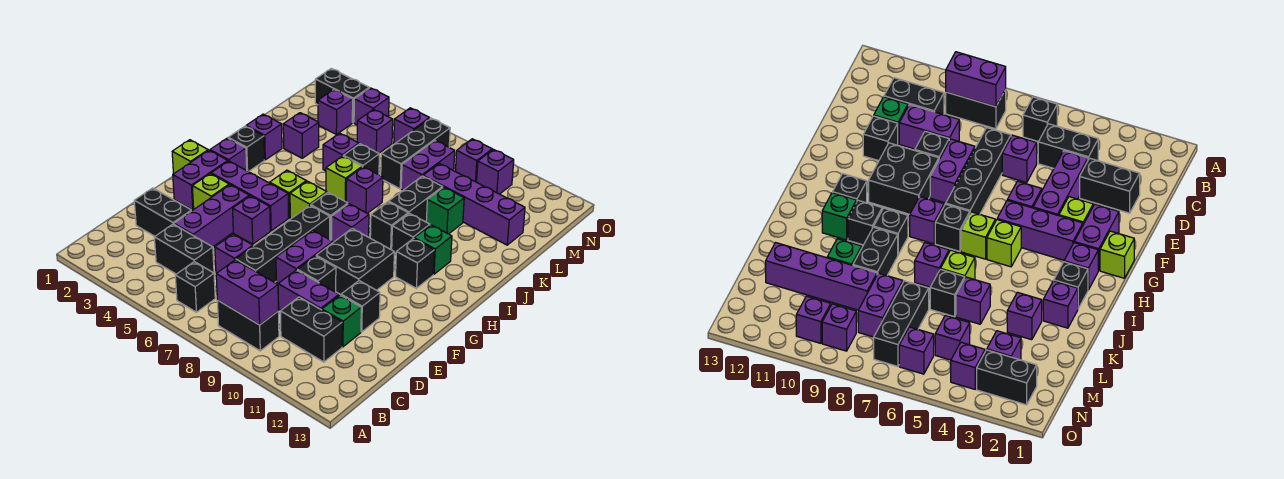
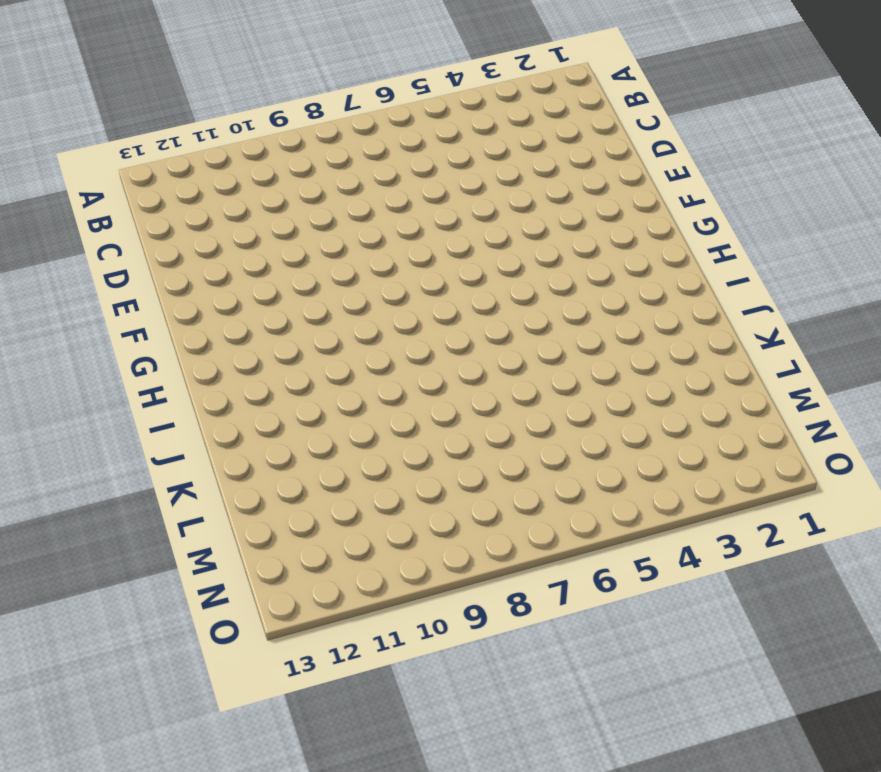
none -> black 1x1 brick [175,262,215,312]
none -> black 1x2 brick [217,300,279,351]
none -> black 1x2 brick [154,224,214,274]
none -> black 1x2 brick [280,297,342,362]

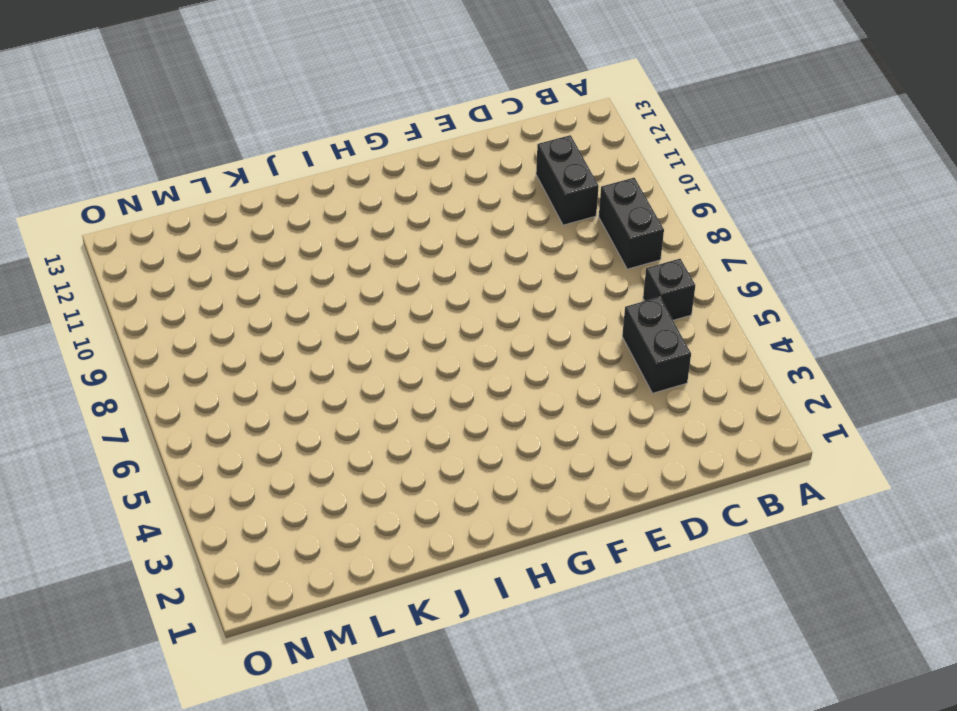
none -> black 1x2 brick [134,188,191,236]
none -> purple 1x3 brick [174,185,249,247]
none -> purple 1x1 brick [215,234,253,273]
none -> black 1x4 brick [236,205,330,282]

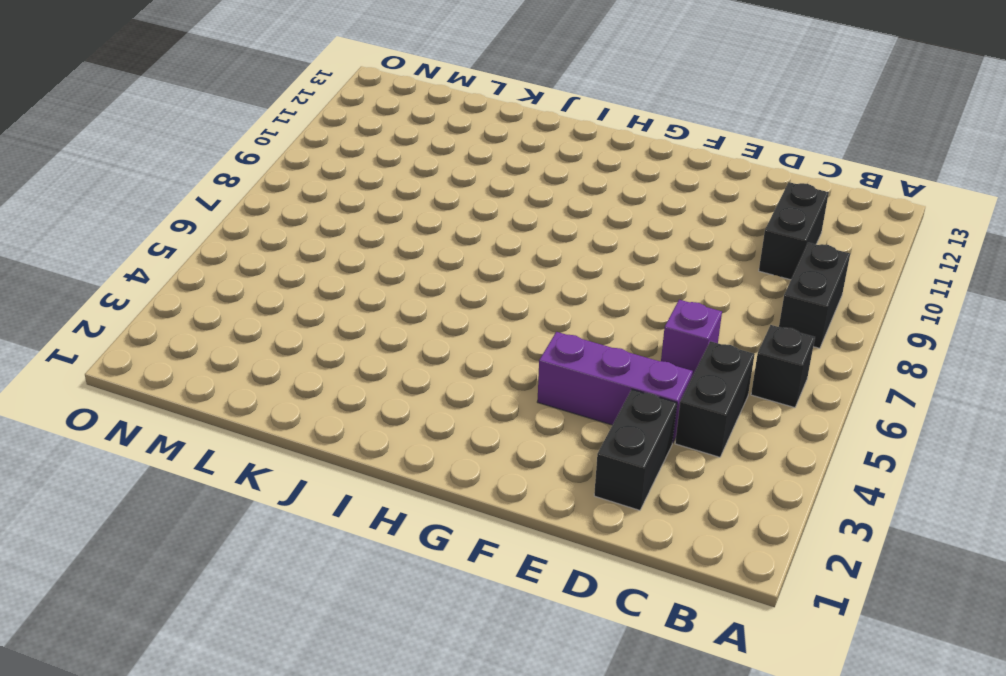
none -> black 1x4 brick [236,205,330,282]
none -> purple 1x2 brick [278,270,339,310]
none -> green 1x1 brick [322,295,361,347]
none -> purple 1x2 brick [276,230,333,283]

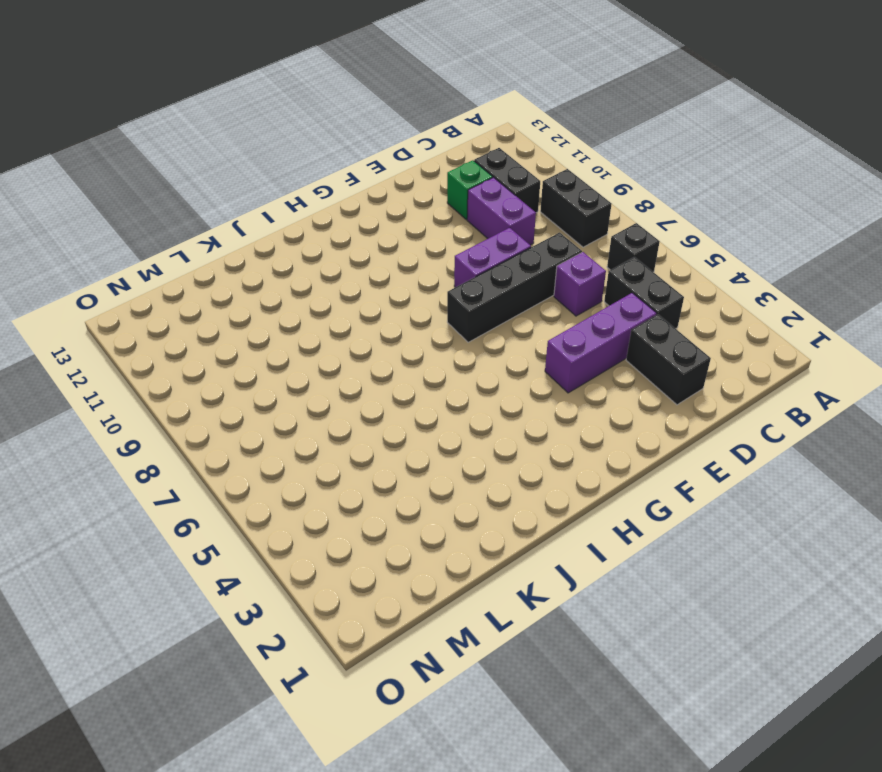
none -> black 1x1 brick [297,256,336,292]
none -> black 1x1 brick [341,281,380,332]
none -> purple 1x2 brick [173,150,228,210]
none -> lime 1x1 brick [192,174,229,209]

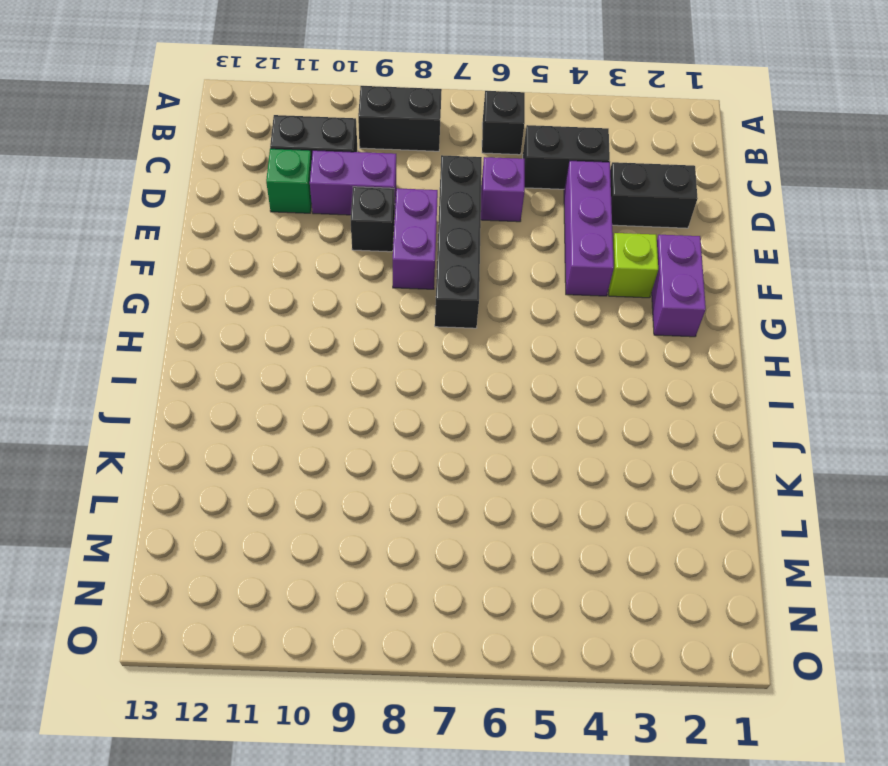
none -> black 1x1 brick [341,281,380,332]
none -> purple 1x1 brick [233,196,270,244]
none -> black 2x2 brick [316,229,394,295]
none -> lime 1x1 brick [172,140,208,174]

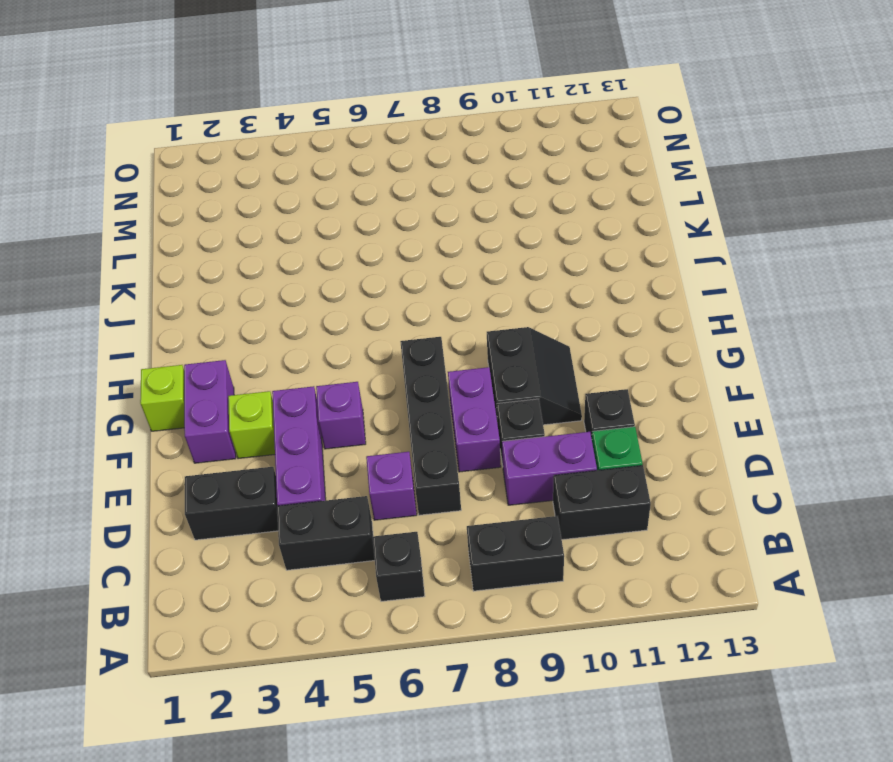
black 2x2 slope [487,327,582,425] -> black 2x2 brick [316,229,394,295]
none -> purple 1x3 brick [211,161,289,231]
none -> purple 1x1 brick [210,138,247,170]
none -> lime 1x1 brick [270,170,306,218]
none -> lime 1x1 brick [290,181,327,219]

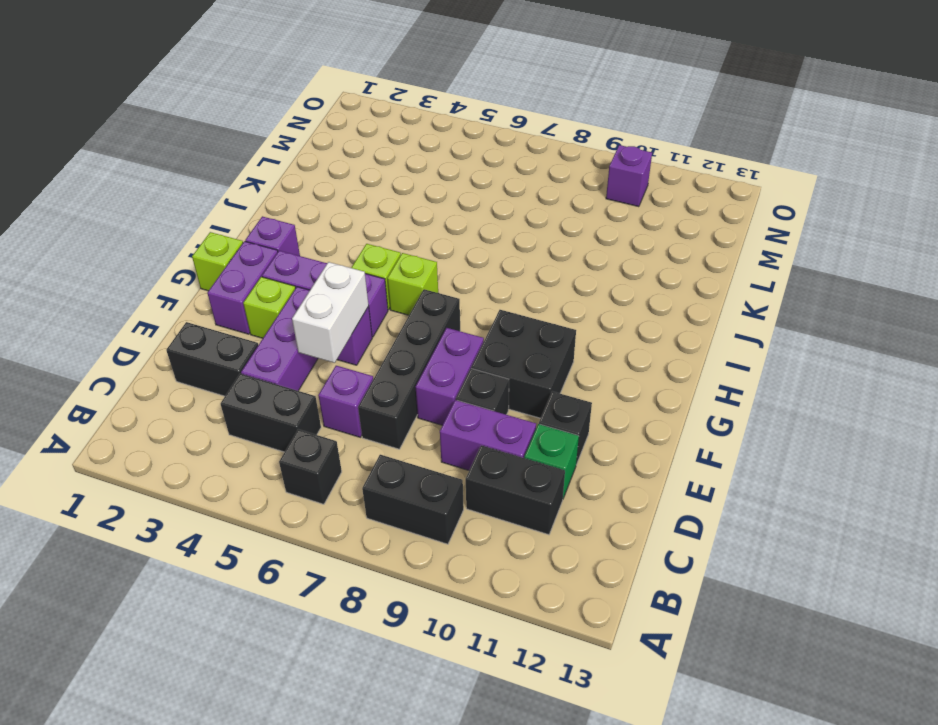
white 1x2 brick [292,262,369,363] -> none
none -> black 1x1 brick [311,193,348,240]
none -> purple 1x1 brick [331,204,369,242]
none -> black 1x1 brick [396,239,434,288]
none -> black 1x1 brick [228,126,264,172]

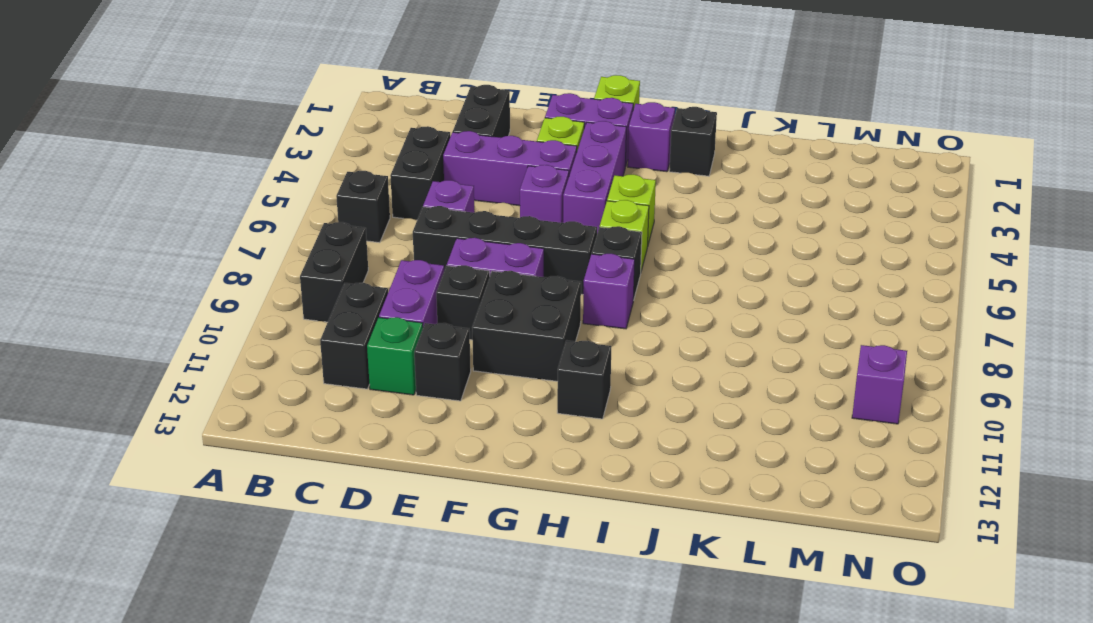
none -> black 1x1 brick [370,202,408,250]
none -> black 1x1 brick [392,213,430,253]
none -> green 1x1 brick [414,225,452,274]
none -> purple 1x1 brick [246,114,282,160]

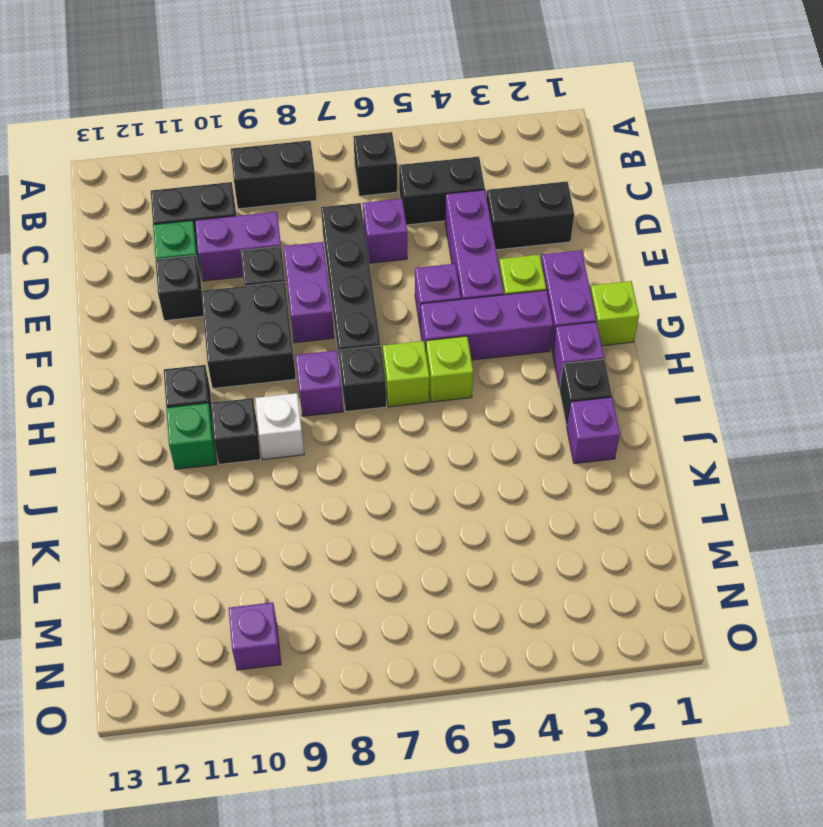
white 1x1 brick [255,393,304,459] -> black 1x1 brick [370,202,408,250]
none -> lime 1x1 brick [326,156,362,202]
none -> purple 1x1 brick [346,167,383,213]
none -> black 1x2 brick [389,176,443,222]
none -> purple 1x1 brick [283,113,319,158]

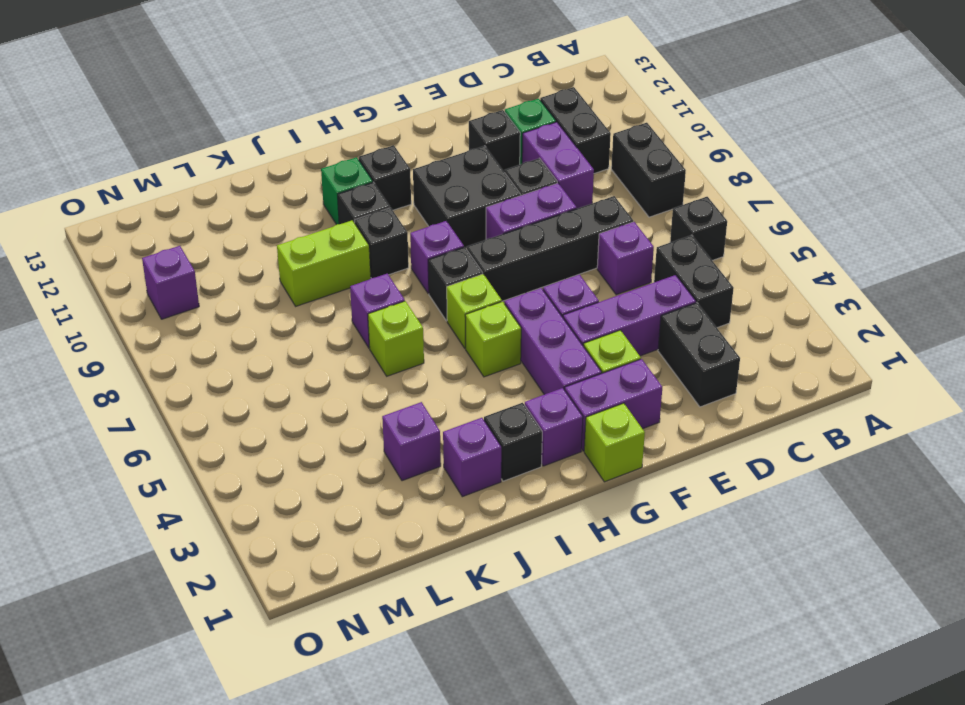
lime 1x2 brick [277,220,371,306] -> black 1x2 brick [389,176,443,222]
none -> purple 1x1 brick [323,133,359,171]
none -> black 1x1 brick [344,144,379,175]
none -> green 1x1 brick [426,187,464,234]
none -> black 1x3 brick [381,118,450,189]

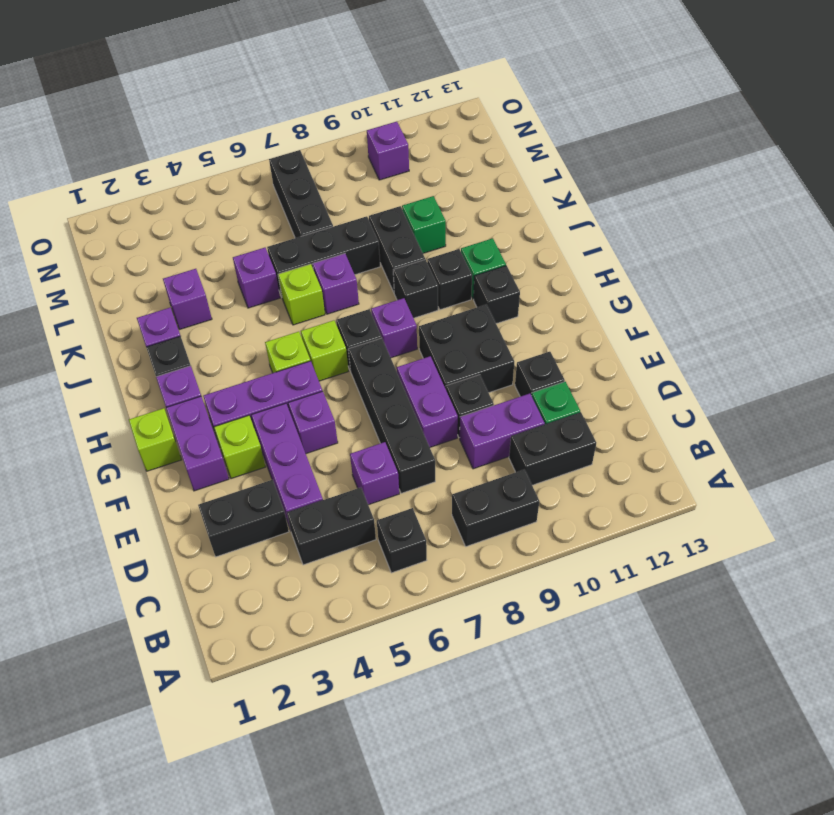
black 1x3 brick [267,216,380,296] -> black 1x1 brick [344,144,379,175]
none -> purple 1x2 brick [401,141,455,190]
none -> purple 1x4 brick [423,164,525,245]
none -> purple 1x1 brick [318,90,353,134]
none -> purple 1x1 brick [357,109,393,153]

